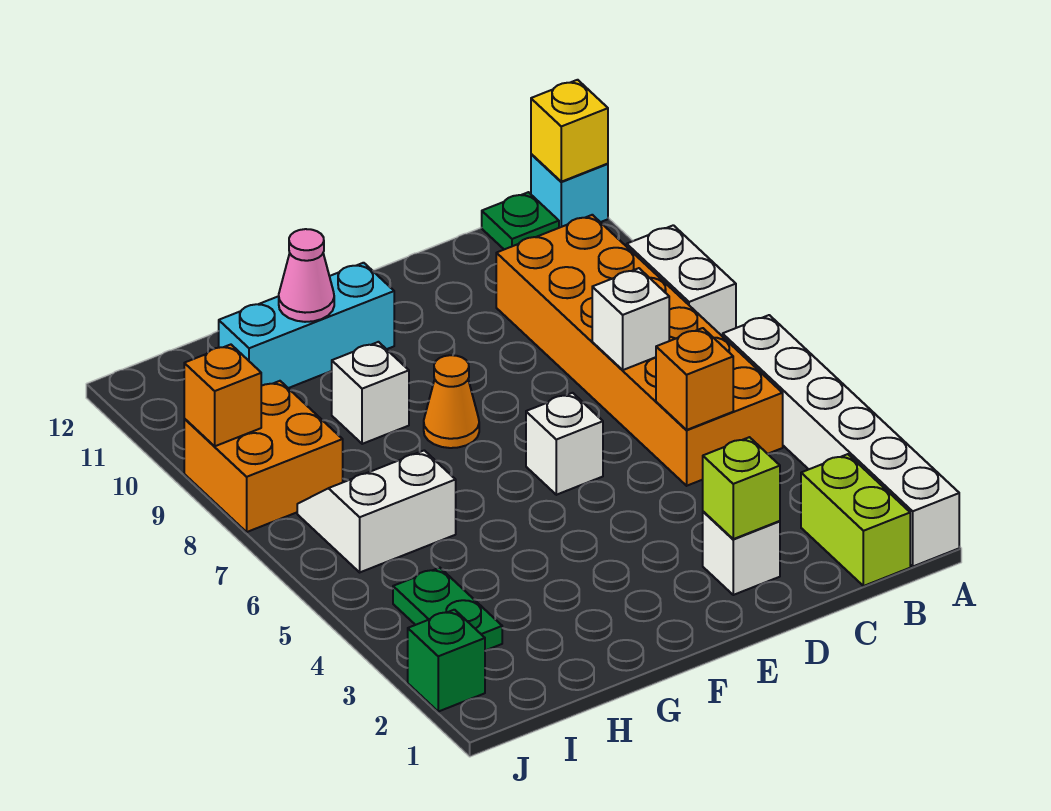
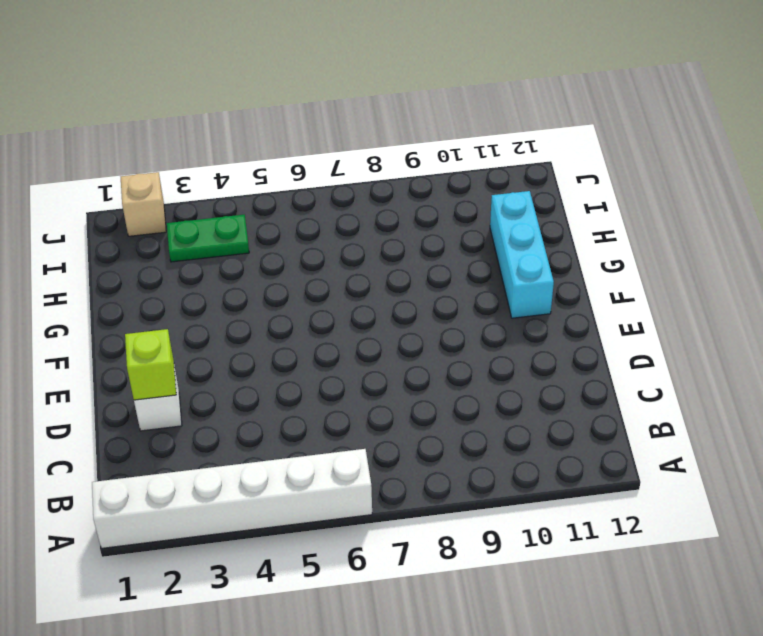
tan 1x1 brick [121,172,166,236] -> green 1x1 brick [408,610,485,712]
none -> white 1x2 brick [627,225,736,337]
none -> cyan 1x1 brick [531,154,608,228]
none -> lime 1x2 brick [801,454,910,586]

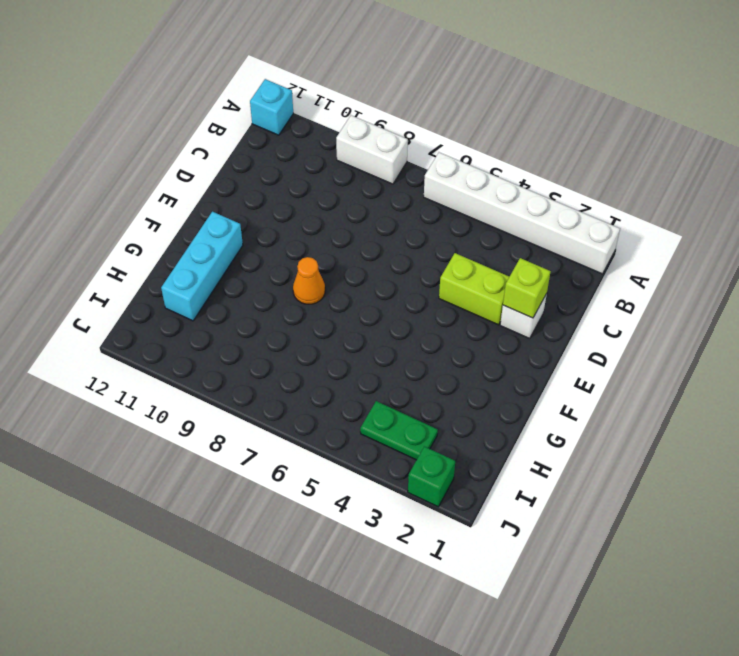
lime 1x2 brick [439,253,509,325] -> lime 1x2 brick moved to [801,454,910,586]
none -> orange 2x6 brick [496,215,783,486]
none -> green 1x1 plate [482,192,559,249]
none -> white 1x1 brick [526,393,603,495]

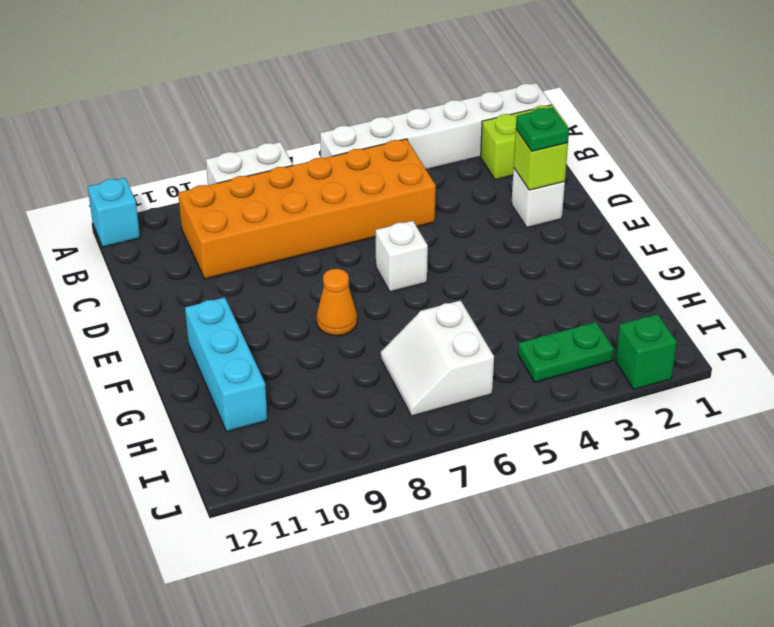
green 1x1 plate [516,107,569,151] -> green 1x1 plate moved to [482,192,559,249]
none -> white 1x1 brick [332,342,409,444]
none -> orange 2x2 brick [184,381,343,532]
none -> yellow 1x1 brick [531,80,608,182]

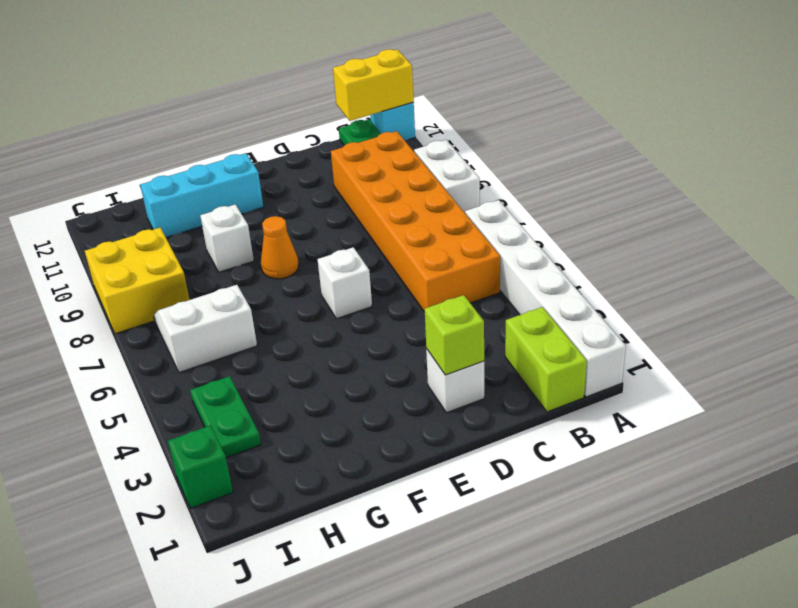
yellow 1x2 brick [333,49,414,121] -> yellow 1x1 brick [531,80,608,182]
yellow 2x2 brick [85,228,190,334] -> orange 2x2 brick [184,381,343,532]
none -> orange 1x1 brick [656,328,733,430]
none -> white 1x1 brick [592,268,669,370]
none -> pink 1x1 cone [279,229,334,322]

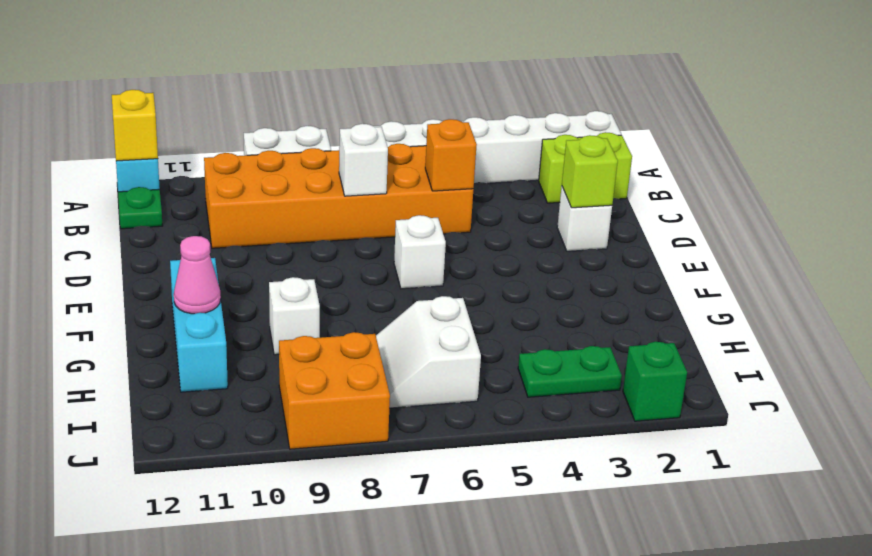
none -> orange 1x1 cone [424,355,479,448]
none -> orange 1x1 brick [184,345,261,446]

